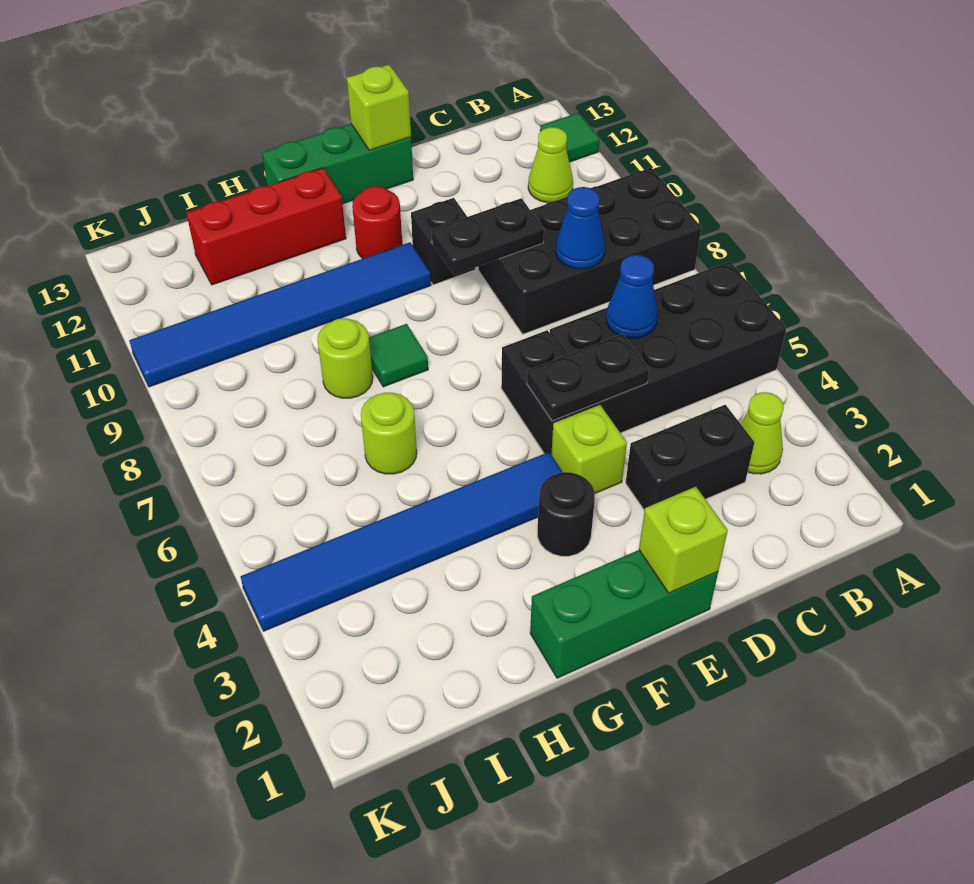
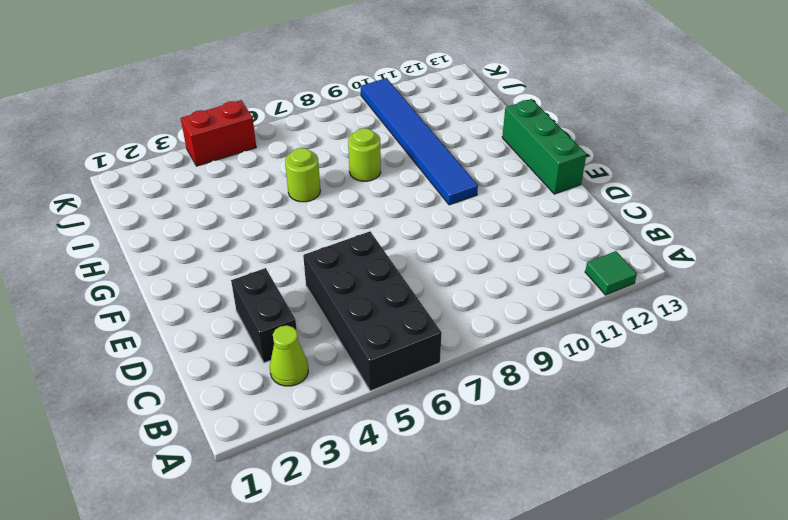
red 1x2 brick [181,100,256,166] -> blue 1x6 tile [240,452,562,631]
none -> black 2x4 brick [478,168,701,334]
none -> lime 1x1 cone [528,127,573,203]
none -> green 1x3 brick [530,550,718,678]

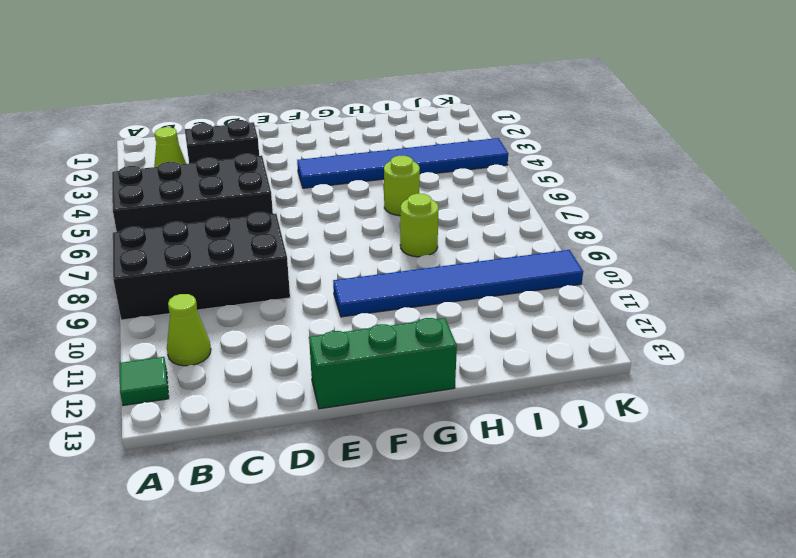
none -> green 1x3 brick [530,550,718,678]
none -> lime 1x1 brick [551,405,627,493]
none -> black 1x2 brick [501,330,599,454]

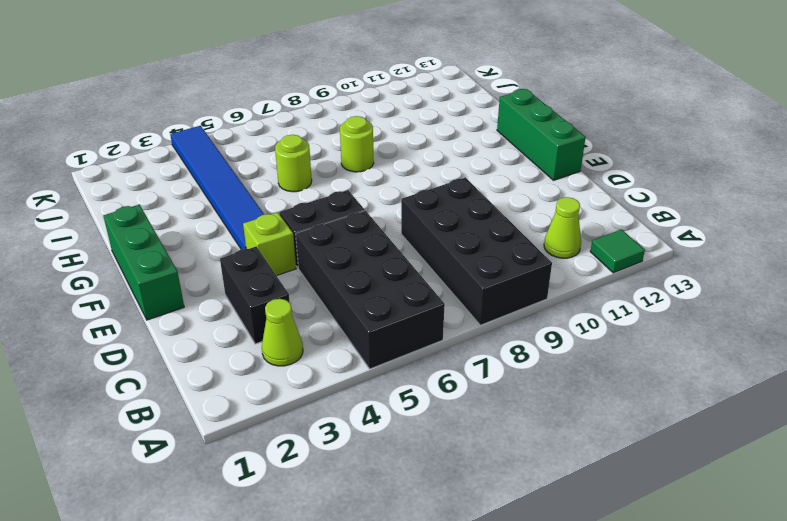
none -> black 1x1 brick [411,198,475,285]
none -> black 1x1 round brick [538,472,595,556]
none -> blue 1x6 tile [129,242,431,387]

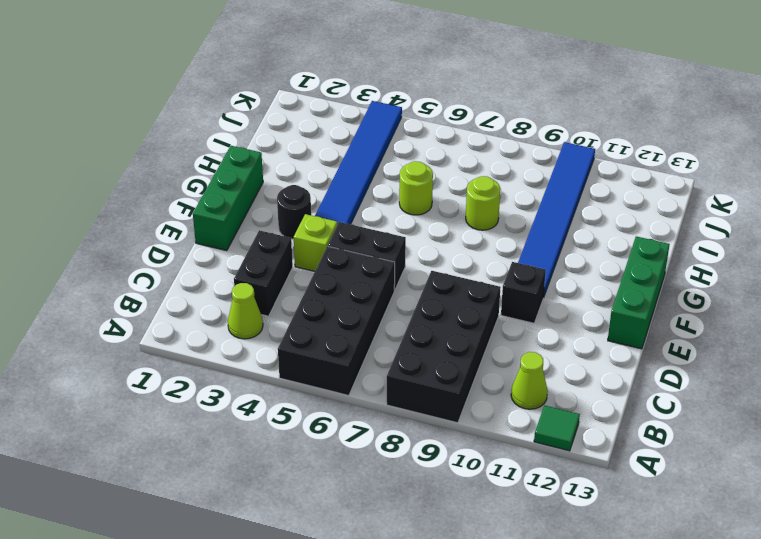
none -> red 1x1 round brick [352,186,402,259]
none -> green 1x1 tile [369,324,428,387]
none -> red 1x3 brick [187,168,346,285]

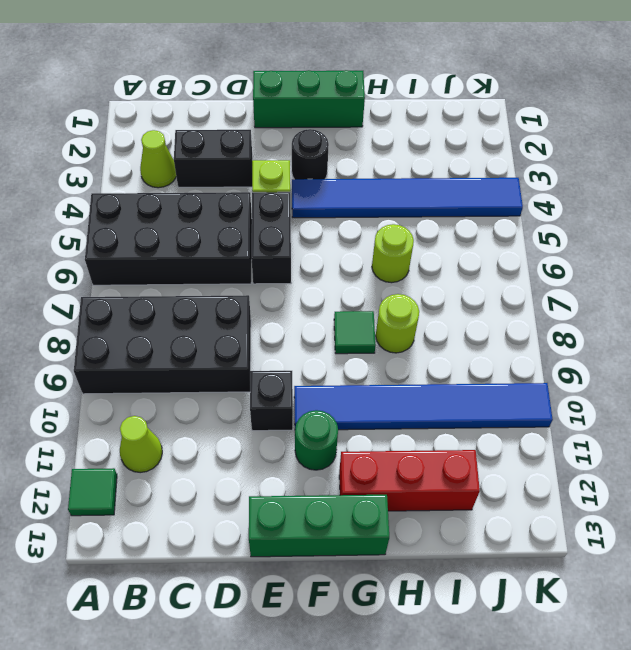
green 1x1 round brick [295,410,338,470] -> red 1x1 round brick [352,186,402,259]
none -> blue 1x1 cone [606,255,658,338]
none -> blue 1x1 cone [556,187,605,269]
none -> black 1x2 plate [527,334,649,421]

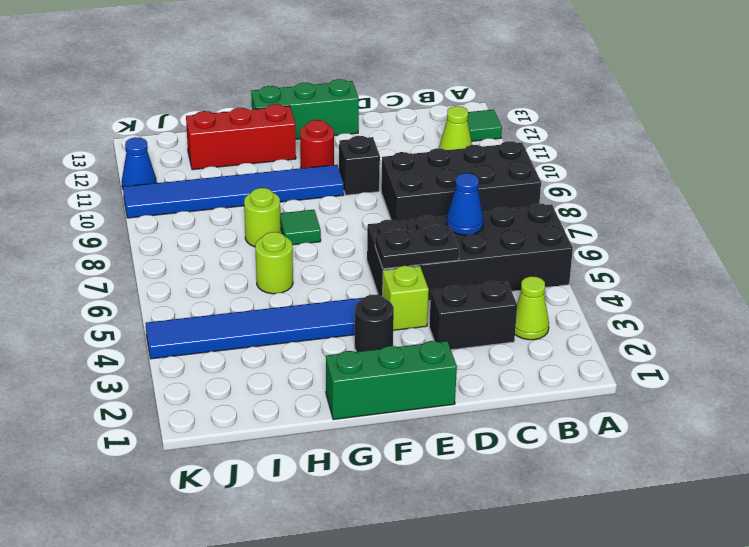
blue 1x1 cone [122,137,157,188] -> blue 1x1 cone moved to [556,187,605,269]
none -> black 1x2 plate [432,198,544,275]
none -> lime 1x1 brick [639,487,728,593]
none -> lime 1x1 brick [347,65,411,150]

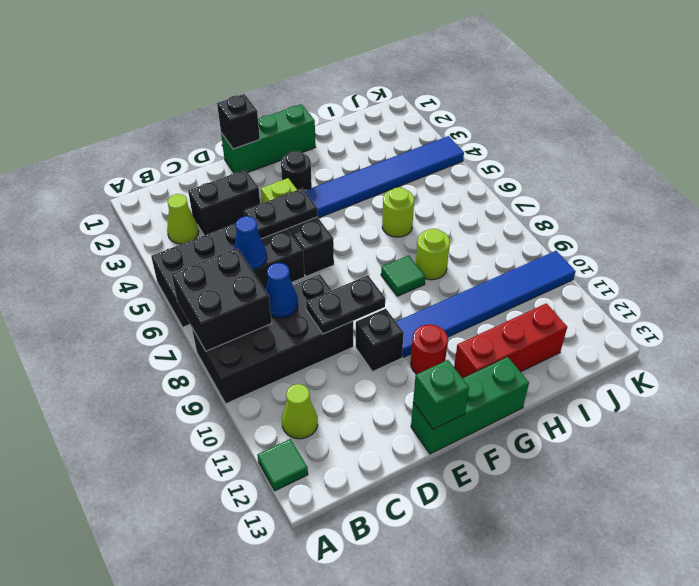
black 2x2 brick [172,248,272,351] -> none
black 1x1 brick [217,94,260,149] -> lime 1x1 brick [639,487,728,593]
green 1x1 brick [413,360,469,429] -> lime 1x1 brick [347,65,411,150]

